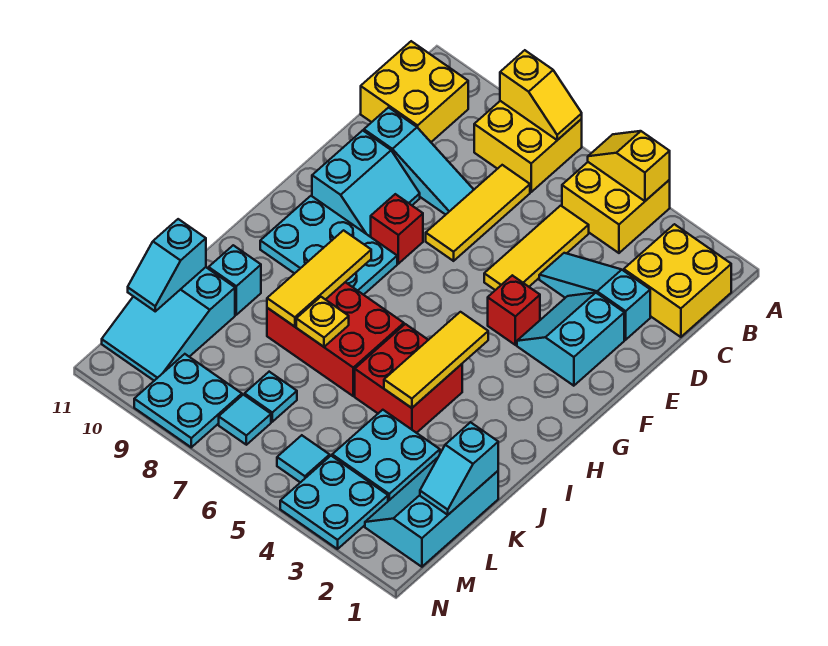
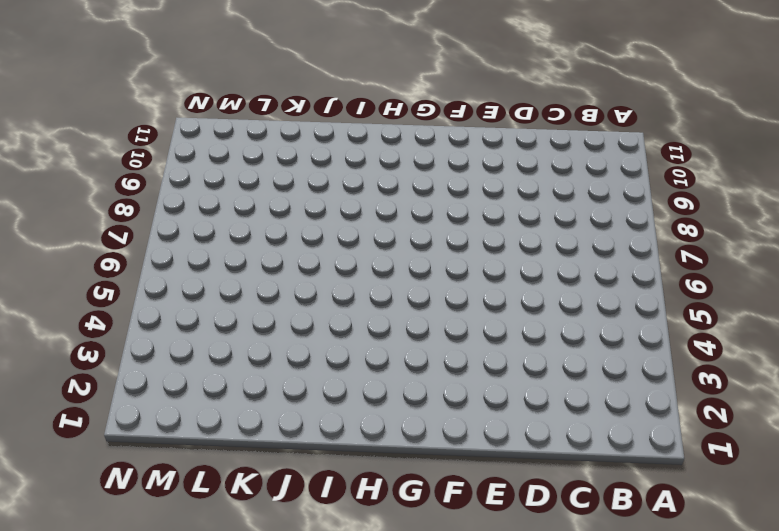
none -> yellow 2x2 brick [562,162,670,253]
none -> yellow 2x2 brick [474,101,582,192]
none -> yellow 2x2 brick [624,224,731,337]
none -> yellow 2x2 brick [361,41,468,142]

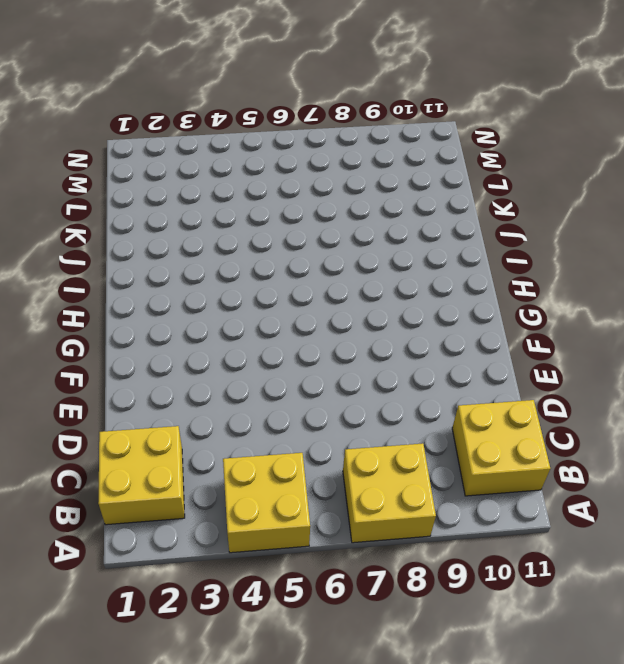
none -> yellow 1x3 tile [484,206,589,290]
none -> yellow 1x3 tile [426,165,530,261]
none -> cyan 1x3 slope [539,253,650,340]
none -> cyan 1x3 slope [364,107,474,215]

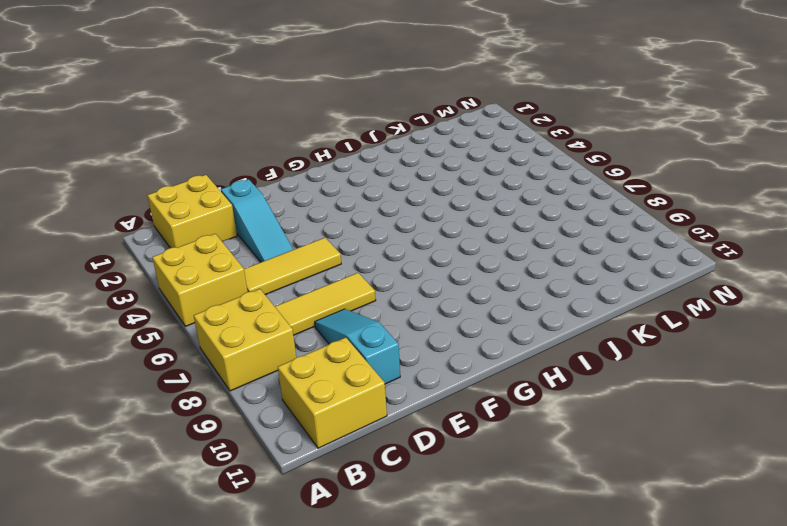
none -> cyan 2x2 slope [517,293,624,386]
none -> cyan 2x2 slope [312,130,420,237]
none -> red 1x1 brick [488,275,540,345]
none -> red 1x1 brick [371,194,423,264]

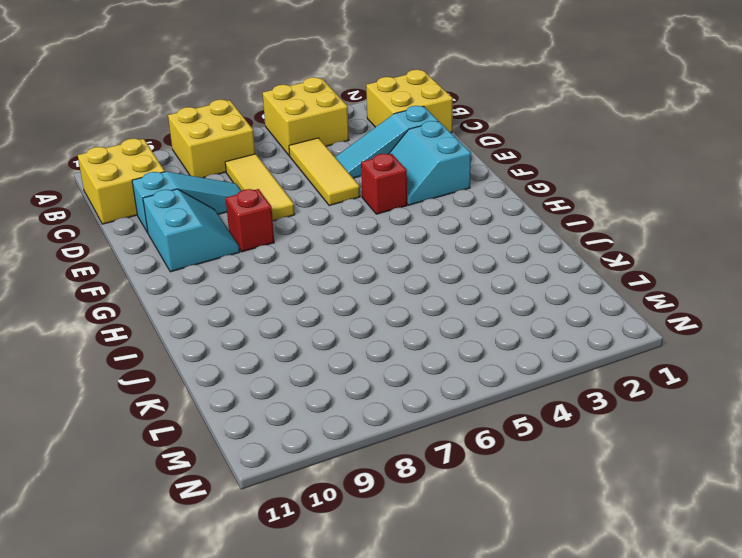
none -> cyan 2x3 plate [260,196,397,295]
none -> red 2x2 brick [355,324,462,433]
none -> red 2x3 brick [267,282,404,396]
none -> cyan 1x1 brick [209,245,261,315]

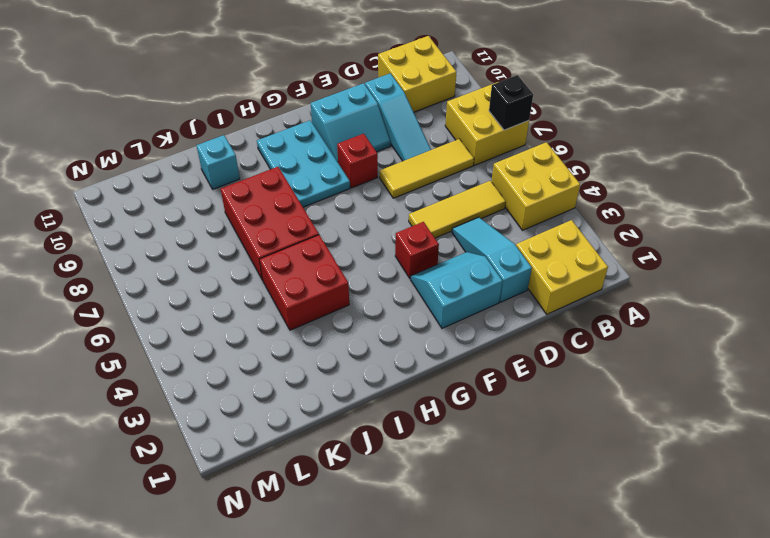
black 1x1 brick [489,75,533,130] -> yellow 1x2 slope [500,50,582,140]
none -> cyan 2x3 slope [365,458,498,567]
none -> cyan 2x2 plate [332,410,440,501]
none -> cyan 2x3 slope [102,267,235,381]
none -> cyan 1x1 plate [245,372,297,422]

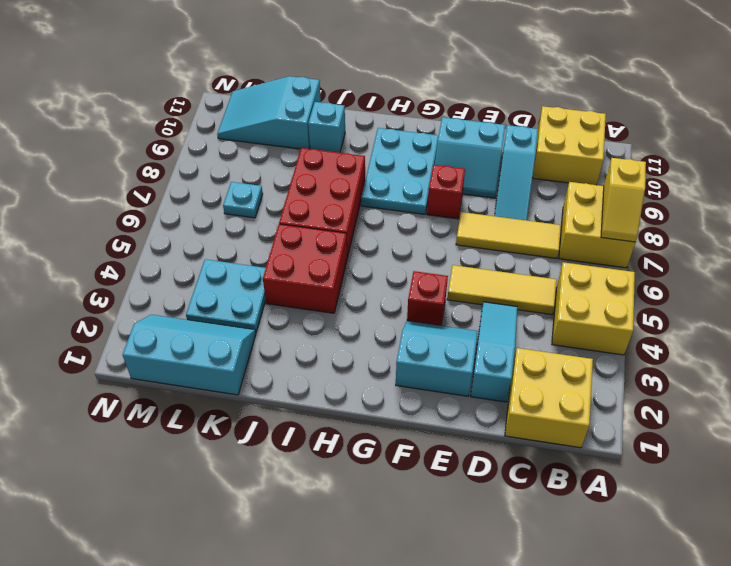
none -> cyan 2x2 plate [280,456,388,549]
none -> cyan 1x1 tile [277,435,330,483]
none -> cyan 1x1 tile [219,395,271,445]
none -> cyan 2x2 plate [134,354,242,447]

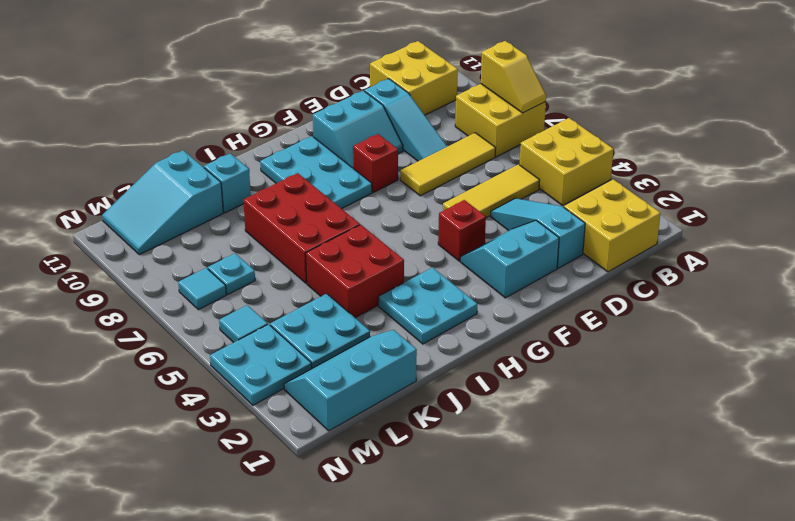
cyan 2x2 plate [379,268,477,344] -> cyan 2x2 plate moved to [134,354,242,447]
none -> yellow 1x2 slope [588,131,670,201]
none -> yellow 1x3 tile [384,312,488,408]
none -> yellow 1x3 tile [267,230,371,327]
none -> yellow 1x1 plate [296,297,349,347]

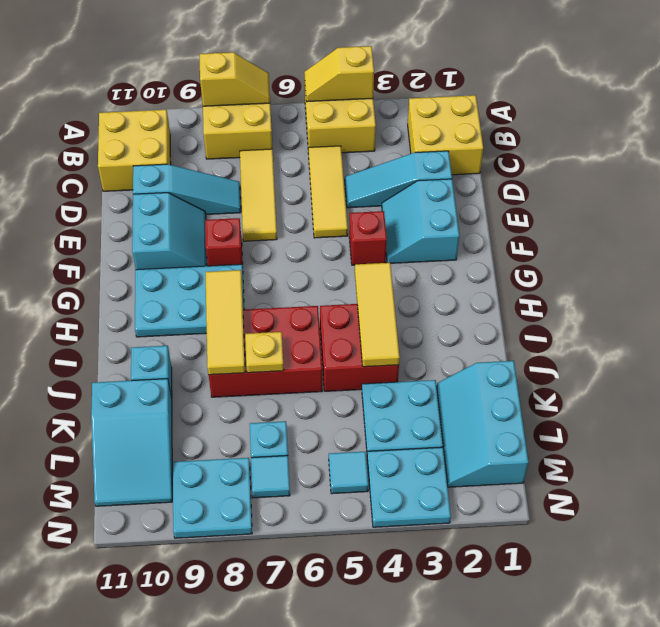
none -> cyan 1x2 slope [420,422,498,515]
none -> cyan 1x2 slope [128,219,206,311]

